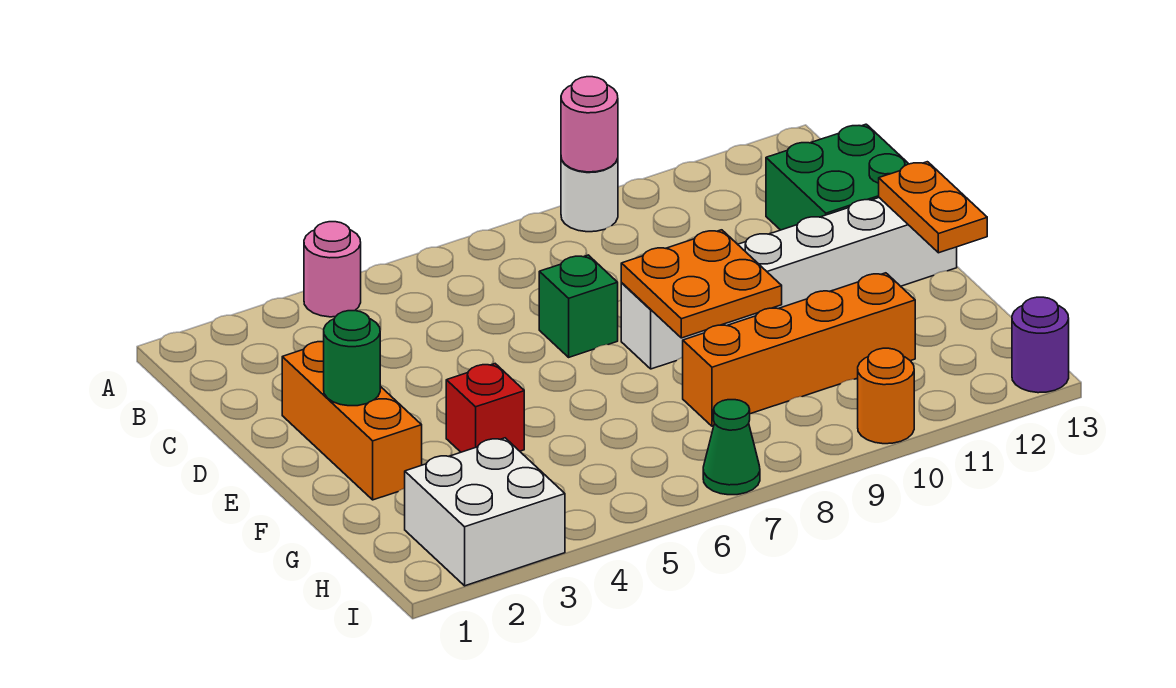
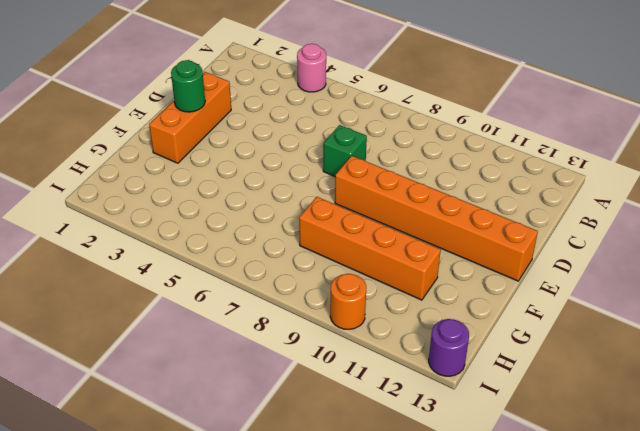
orange 1x6 brick [335,156,538,281] -> white 1x6 brick [621,198,957,369]
none -> white 1x1 round brick [561,158,618,232]
none -> green 2x2 brick [766,124,908,230]
none -> red 1x1 brick [446,364,524,452]

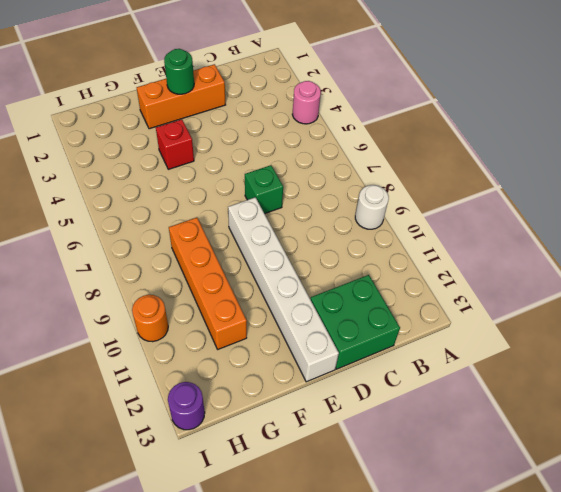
none -> white 2x2 brick [405,438,565,586]
none -> green 1x1 cone [703,400,760,495]
none -> pink 1x1 round brick [561,77,618,172]

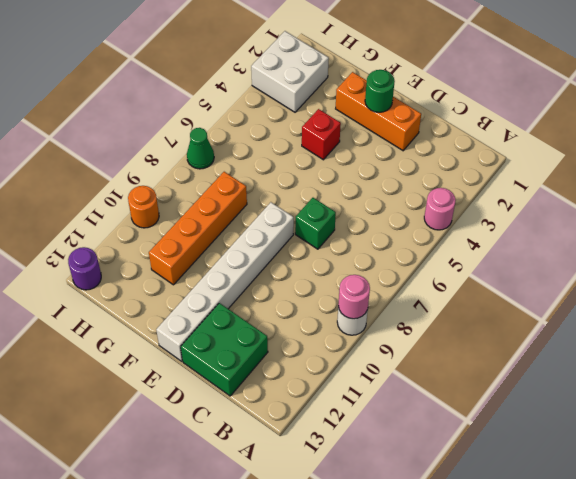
none -> orange 2x2 plate [621,230,782,338]
none -> orange 1x2 plate [879,162,987,253]

